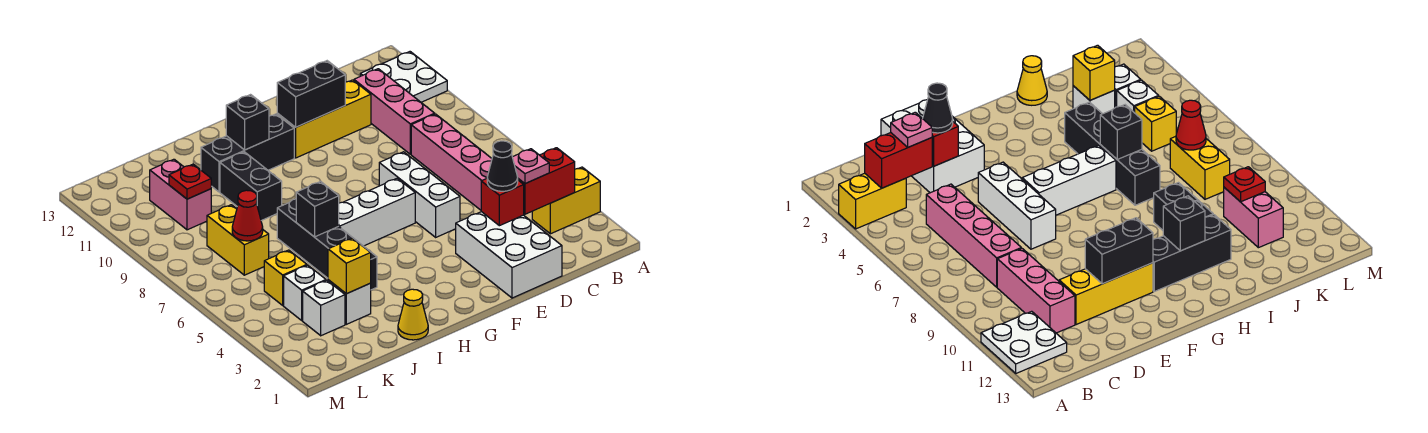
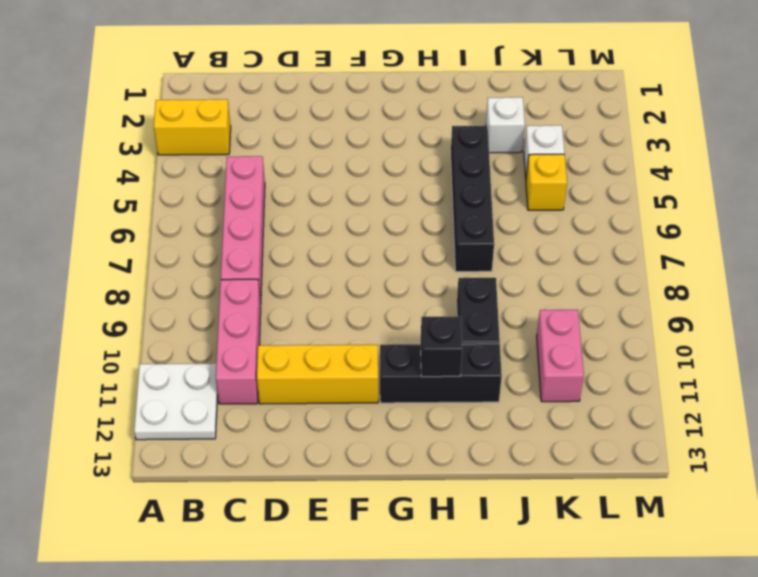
none -> white 2x3 brick [456,212,562,298]
none -> white 1x3 brick [379,152,460,237]
none -> white 1x3 brick [339,178,415,246]

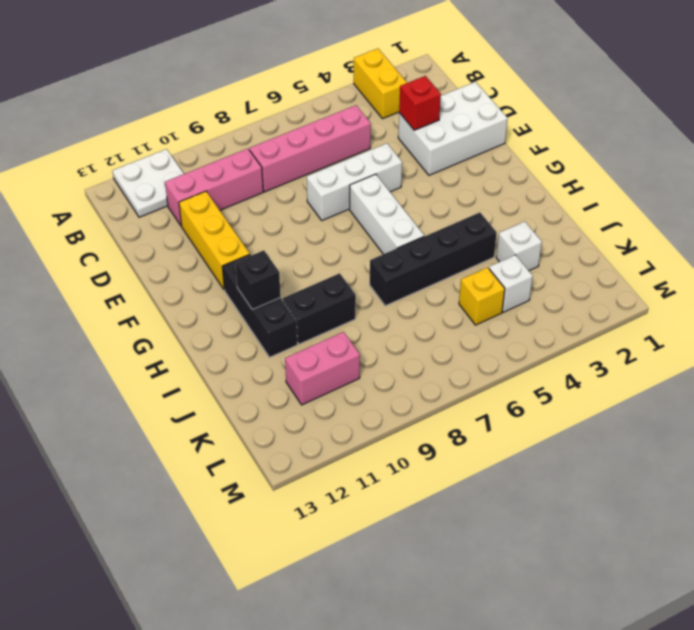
none -> yellow 1x1 cone [398,289,428,340]
none -> white 1x1 brick [303,280,345,336]
none -> yellow 1x2 brick [207,205,269,275]

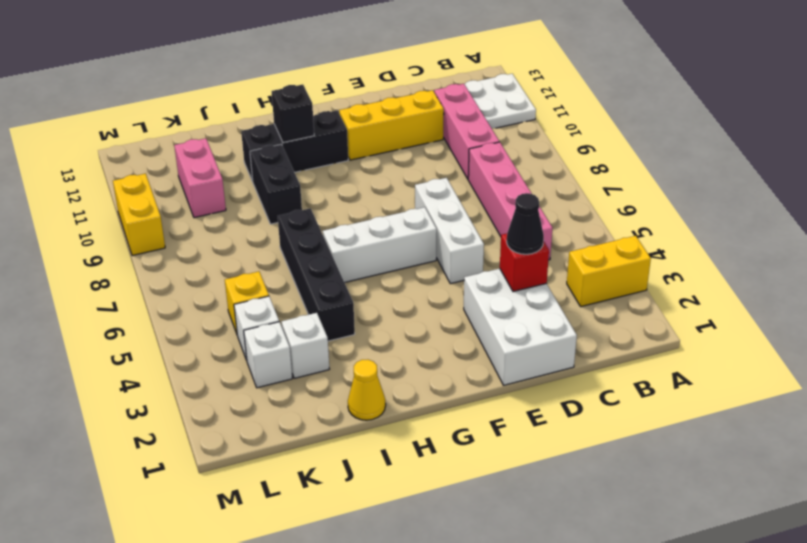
yellow 1x2 brick [113,174,165,256] -> yellow 1x2 brick moved to [207,205,269,275]
none -> red 1x2 brick [518,148,575,214]
none -> black 1x2 brick [277,61,345,127]
none -> black 1x1 brick [296,181,339,237]

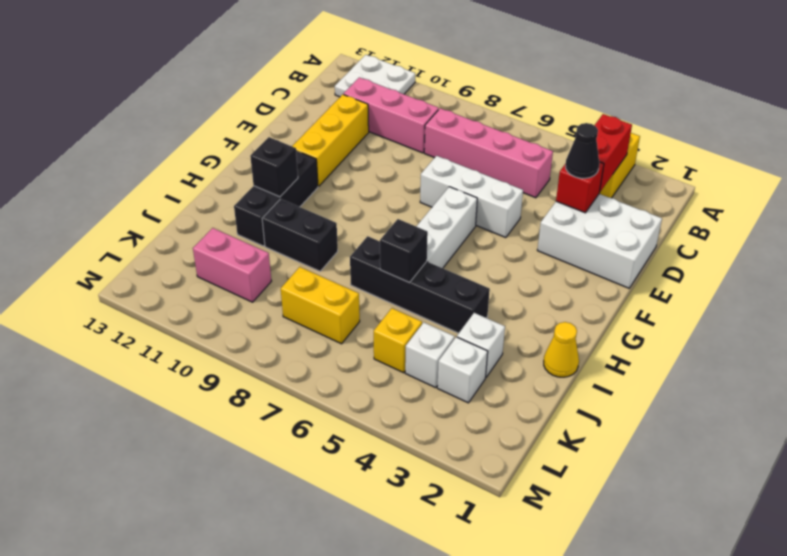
none -> black 1x2 brick [277,61,345,127]
none -> yellow 1x1 brick [328,238,371,294]
none -> red 1x1 cone [232,190,263,241]

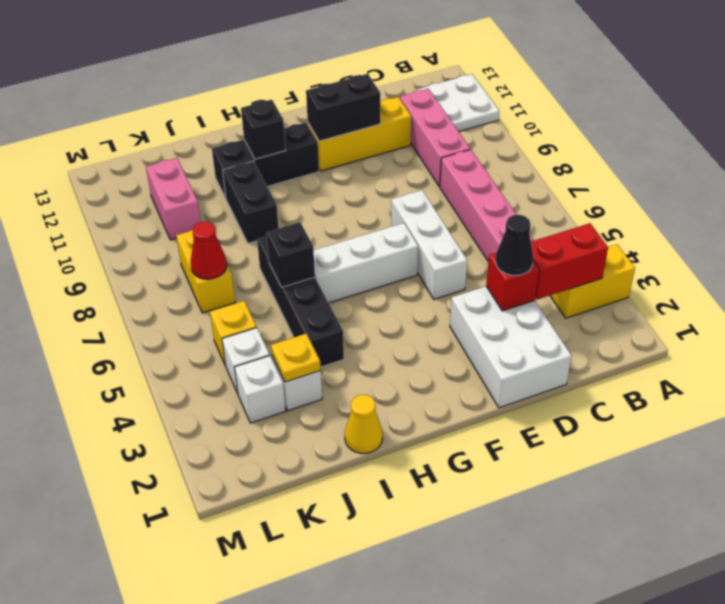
yellow 1x1 plate [271,334,321,382] -> yellow 1x1 brick [328,238,371,294]
none -> red 1x1 plate [169,164,211,199]
none -> pink 1x1 plate [513,149,549,184]

